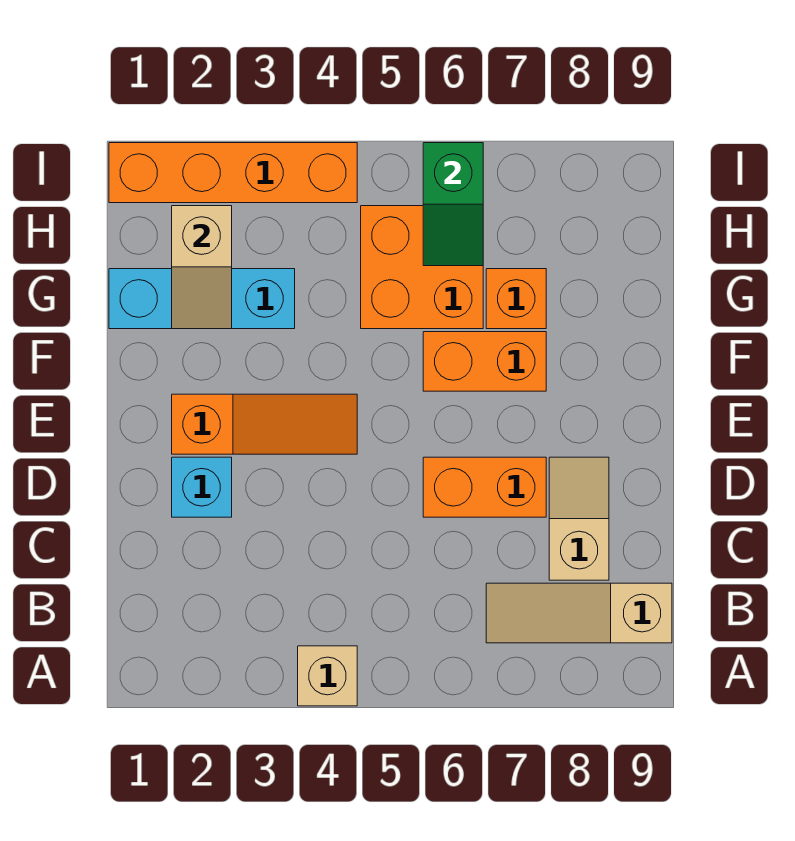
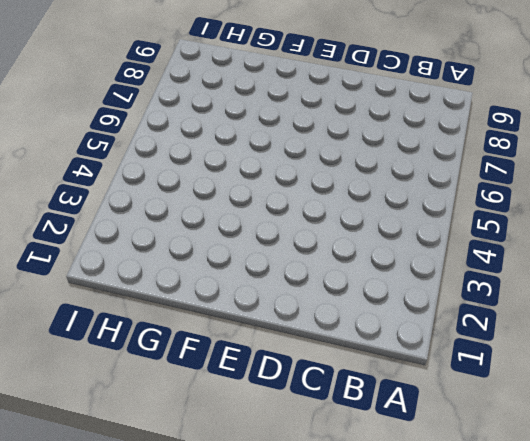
none -> tan 1x1 brick [298,646,357,706]
none -> tan 1x3 slope [486,583,672,643]
none -> tan 1x2 slope [549,457,609,580]

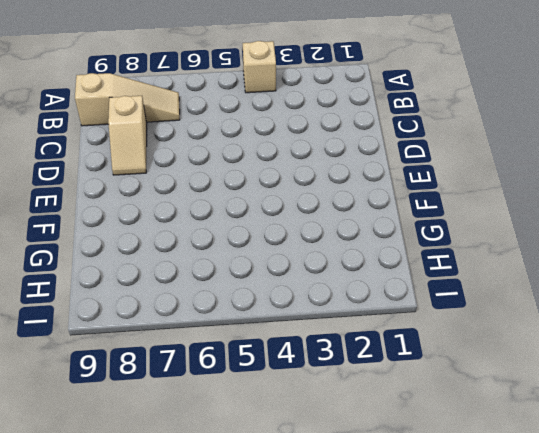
none -> cyan 1x1 brick [172,457,232,517]
none -> orange 1x2 brick [423,457,546,517]
none -> orange 1x3 slope [172,394,357,454]

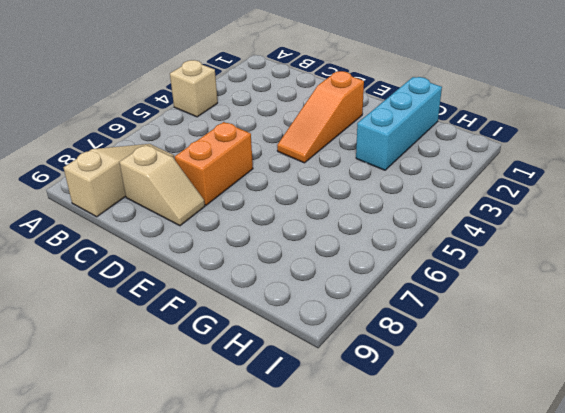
none -> cyan 1x1 brick [172,457,232,517]
none -> orange 1x2 brick [423,332,546,391]
none -> orange 2x2 brick [361,206,483,329]

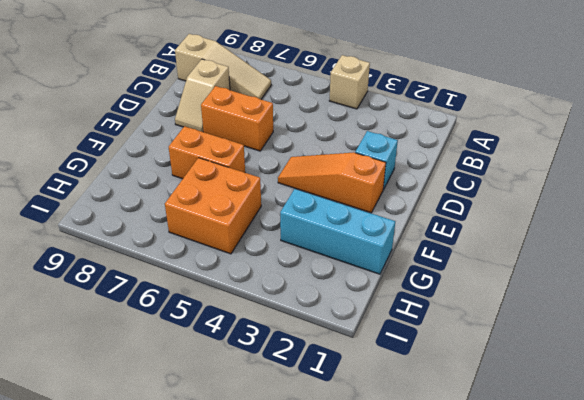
none -> orange 1x1 brick [486,269,546,329]
none -> orange 1x4 brick [109,143,357,203]
none -> tan 1x2 slope [172,206,232,329]

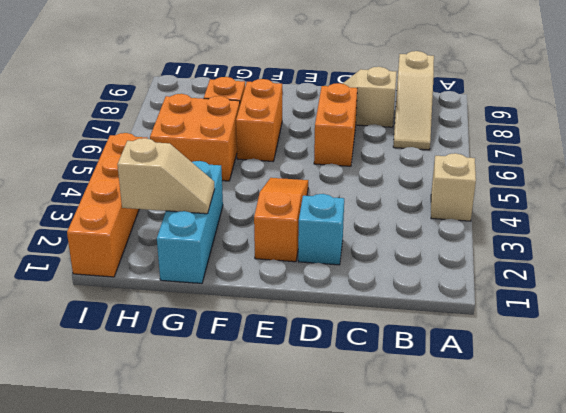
none -> green 1x2 slope [423,143,483,266]

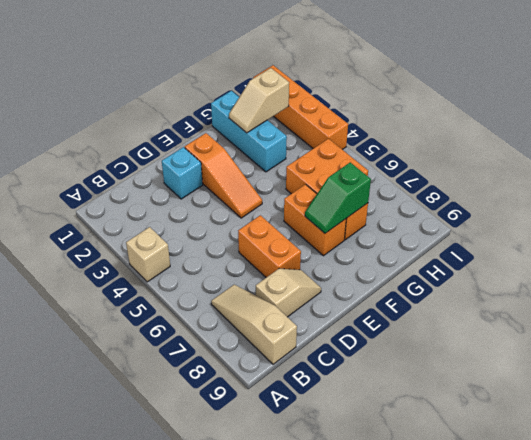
green 1x2 slope [305,162,371,233] -> green 1x2 slope moved to [423,143,483,266]

